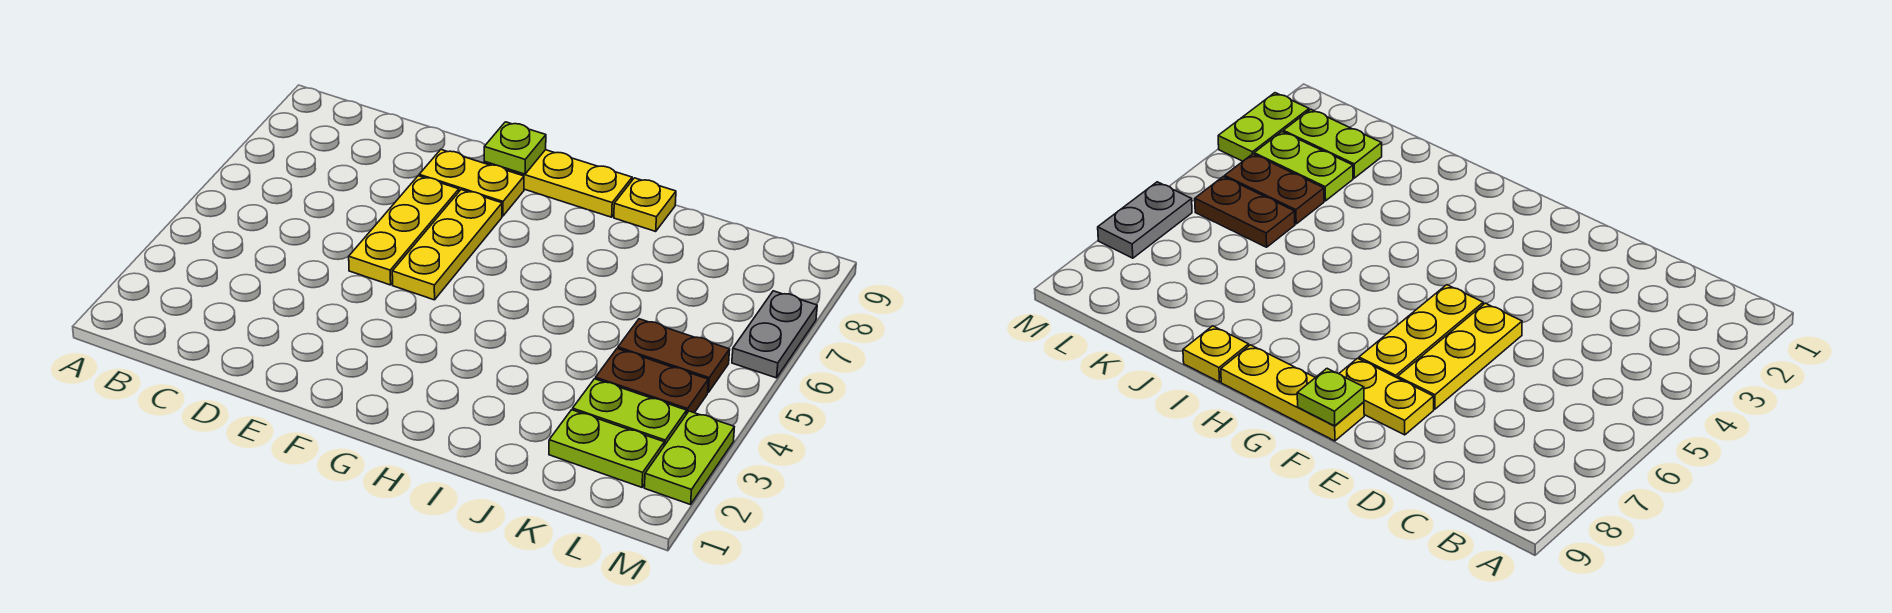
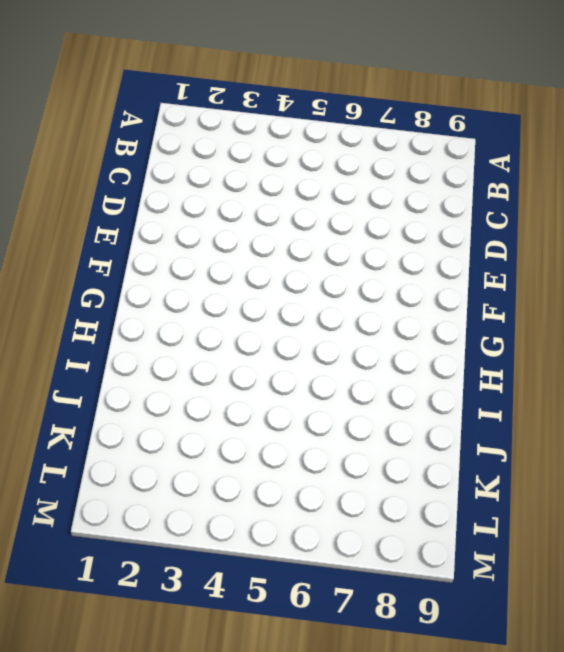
none -> yellow 1x3 plate [349,176,459,285]
none -> yellow 1x2 plate [419,150,524,216]
none -> yellow 1x3 plate [392,190,502,300]

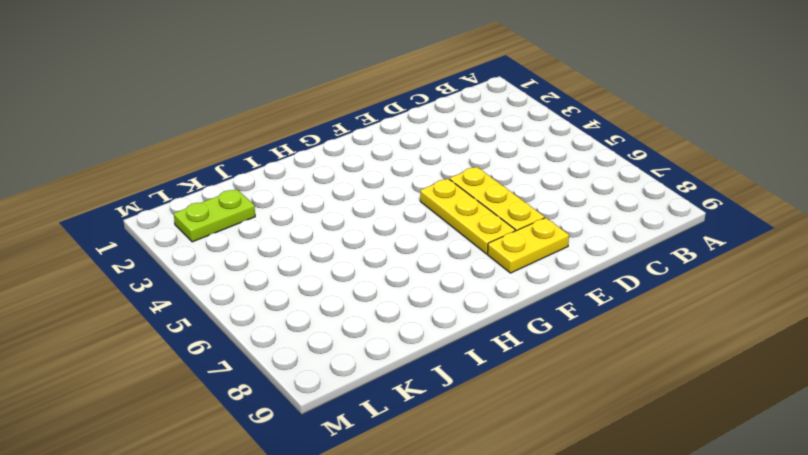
none -> yellow 1x3 plate [484,150,632,217]
none -> yellow 1x1 plate [614,178,676,231]
none -> lime 1x2 plate [573,379,687,446]

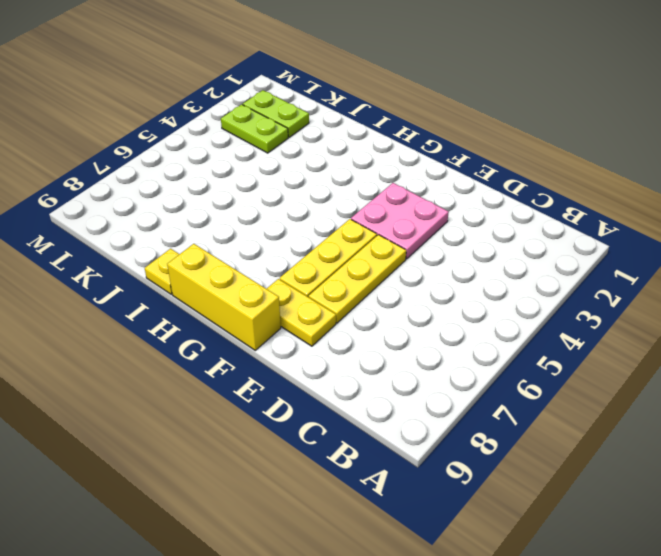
pink 2x2 plate [351,183,449,259] -> none
yellow 1x3 brick [167,244,281,350] -> yellow 1x3 plate [484,150,632,217]
none -> brown 1x2 plate [595,349,708,414]
none -> brown 1x2 plate [618,319,730,392]
none -> lime 1x2 plate [644,411,734,505]

